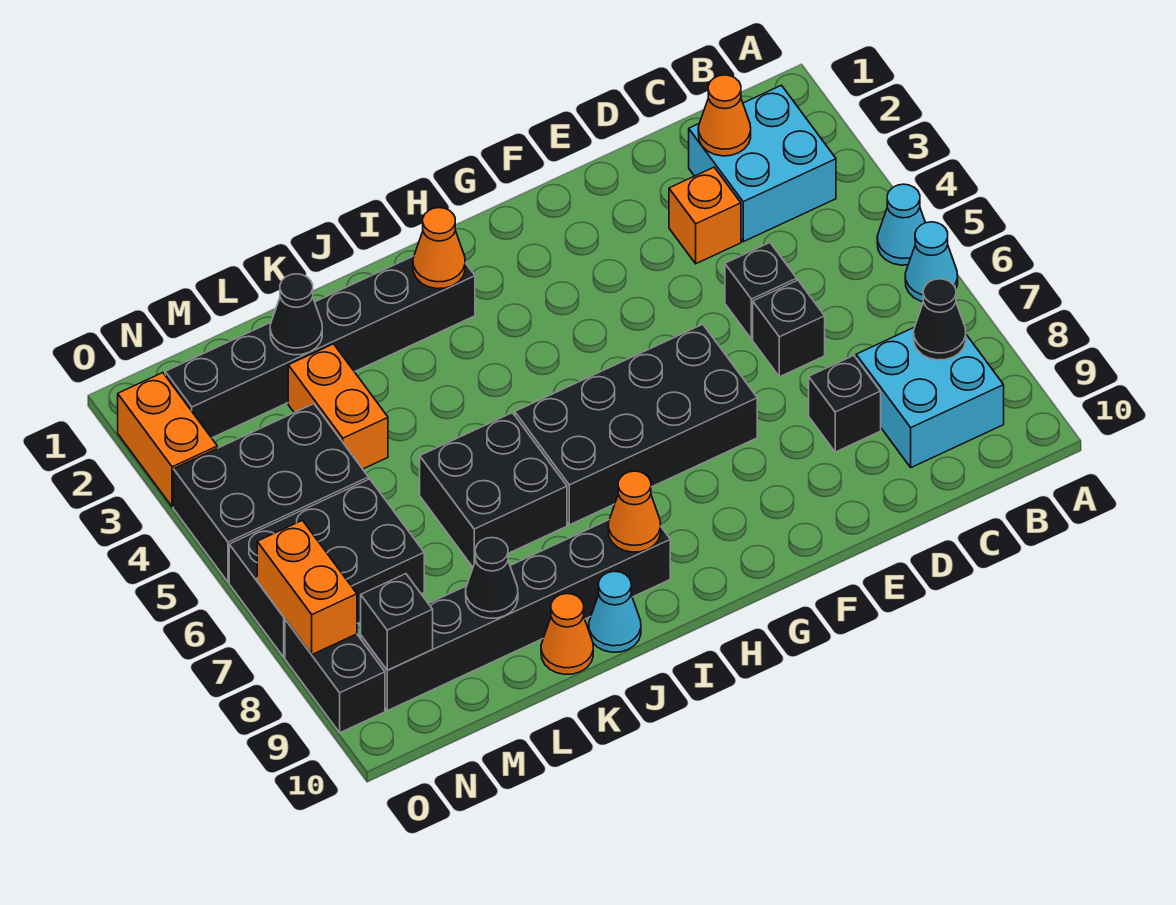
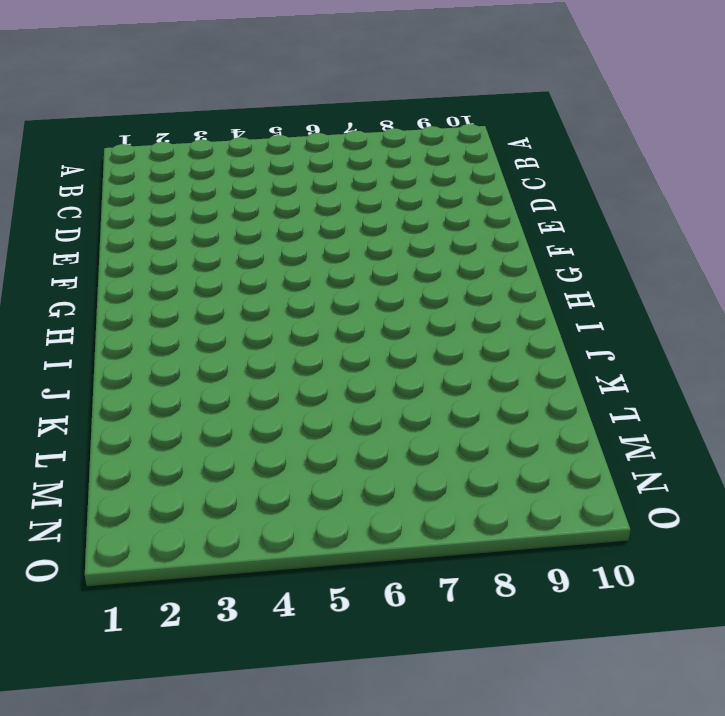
none -> cyan 1x1 cone [877,184,925,265]
none -> cyan 1x1 cone [905,222,958,302]
none -> cyan 2x2 brick [689,85,836,242]

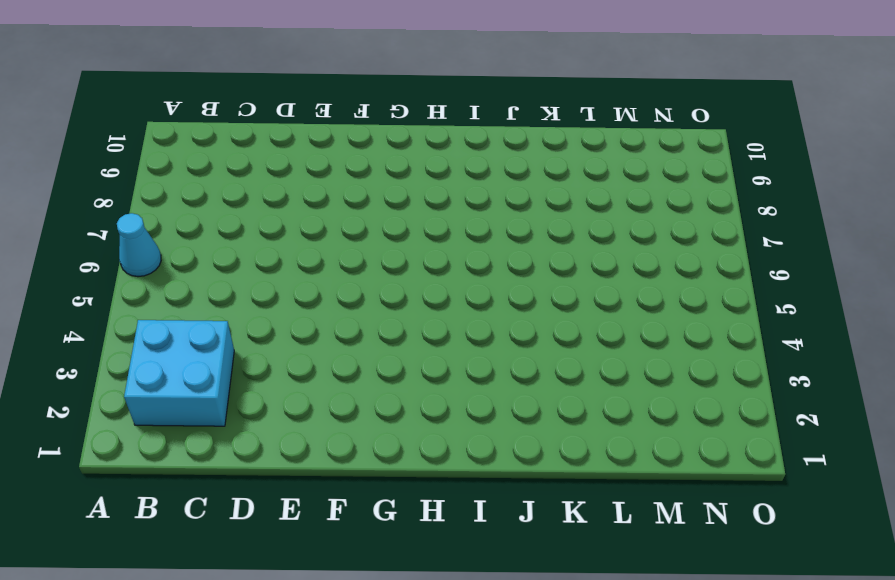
none -> cyan 1x1 cone [877,184,925,265]
none -> cyan 2x2 brick [856,328,1004,467]
none -> orange 1x1 brick [669,167,741,264]

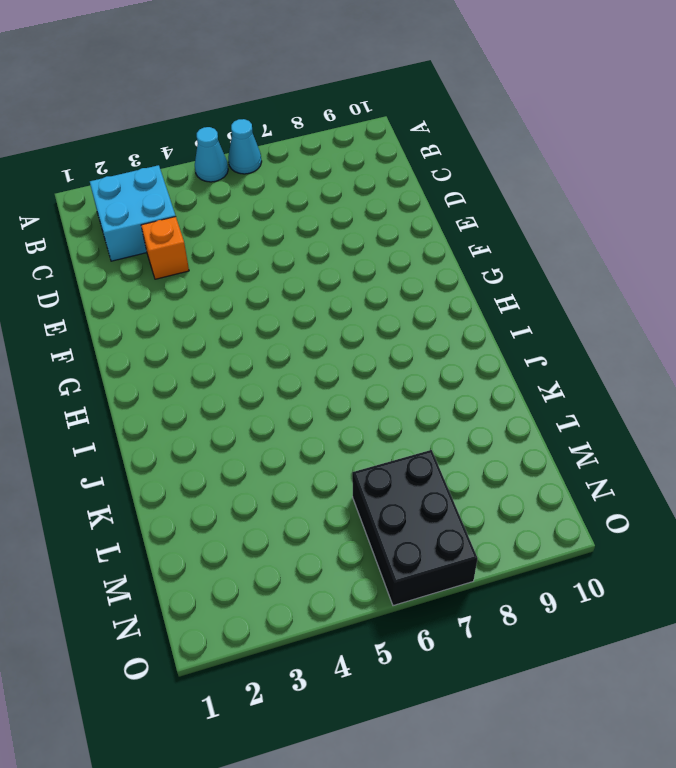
none -> cyan 2x2 brick [856,328,1004,467]
none -> black 1x1 brick [725,243,797,339]
none -> black 1x1 brick [753,280,825,377]

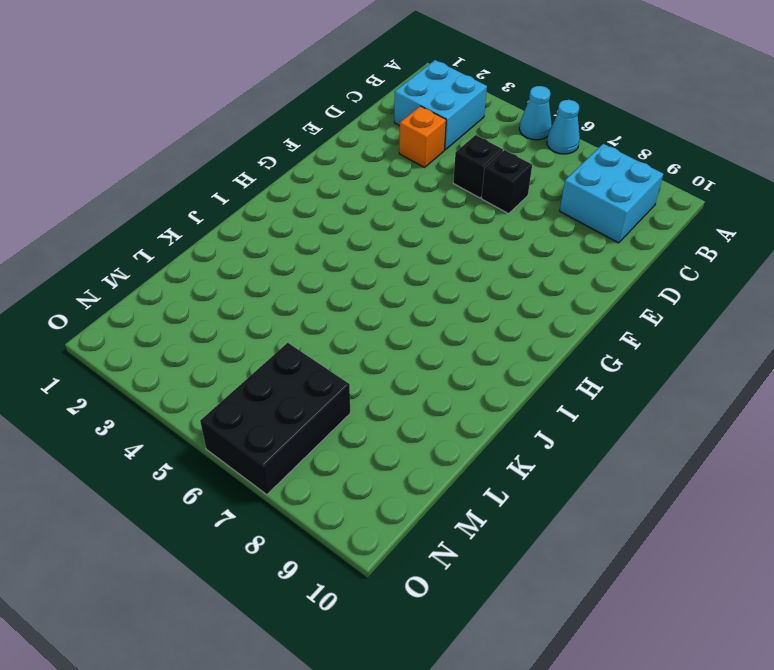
none -> black 1x1 brick [809,356,881,452]
none -> black 2x4 brick [515,324,757,525]
none -> black 1x6 brick [165,256,475,438]

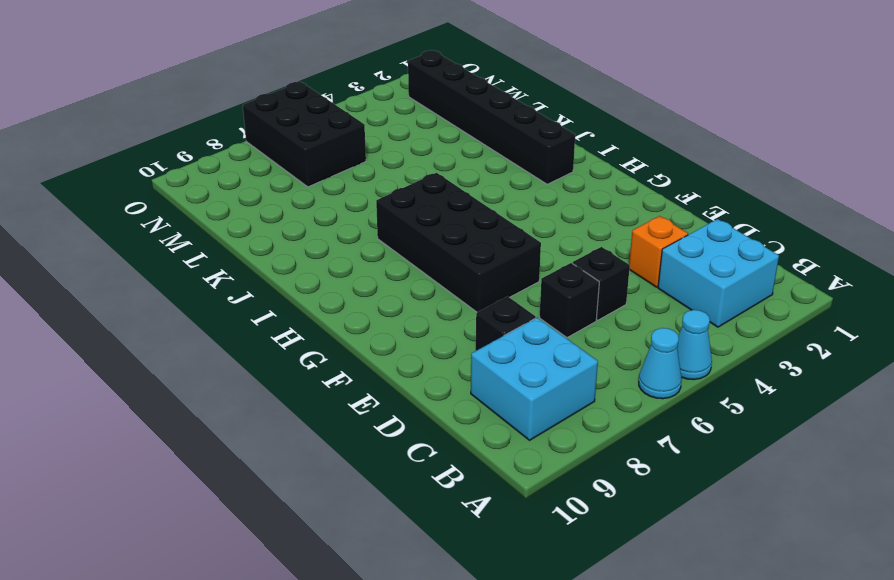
none -> black 1x6 brick [361,520,670,711]
none -> black 2x2 brick [420,413,567,567]
none -> cyan 1x1 cone [589,571,641,652]

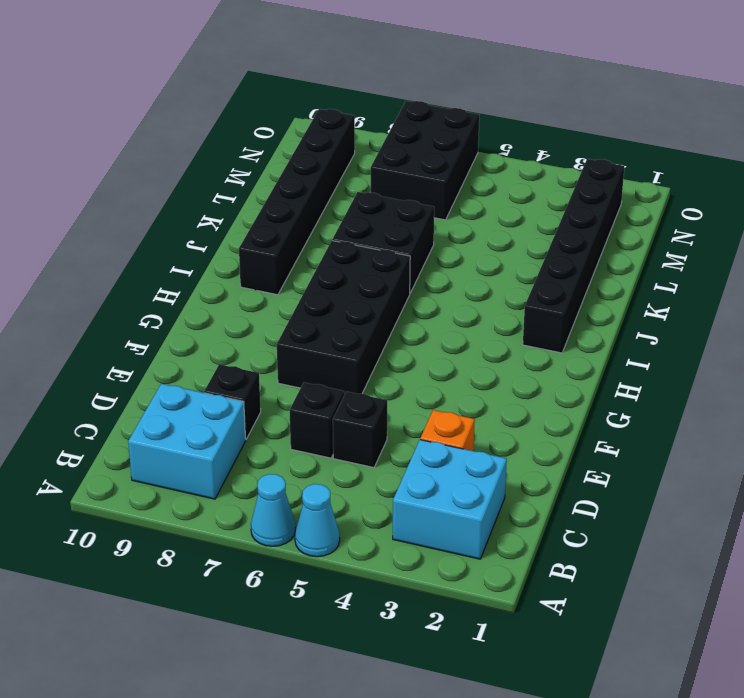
none -> cyan 1x1 cone [589,571,641,652]
none -> orange 1x1 cone [541,594,593,674]
none -> orange 1x2 brick [288,344,388,469]

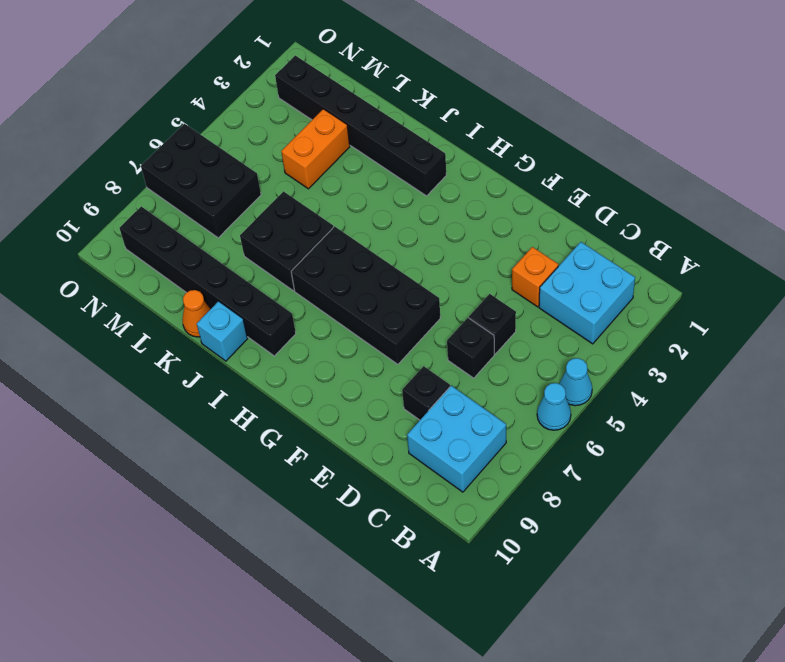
cyan 1x1 brick [197,301,248,361] -> cyan 1x1 cone [589,571,641,652]
none -> black 2x3 brick [173,404,368,582]
none -> orange 1x2 brick [118,373,217,507]
none -> black 1x2 brick [285,620,385,733]

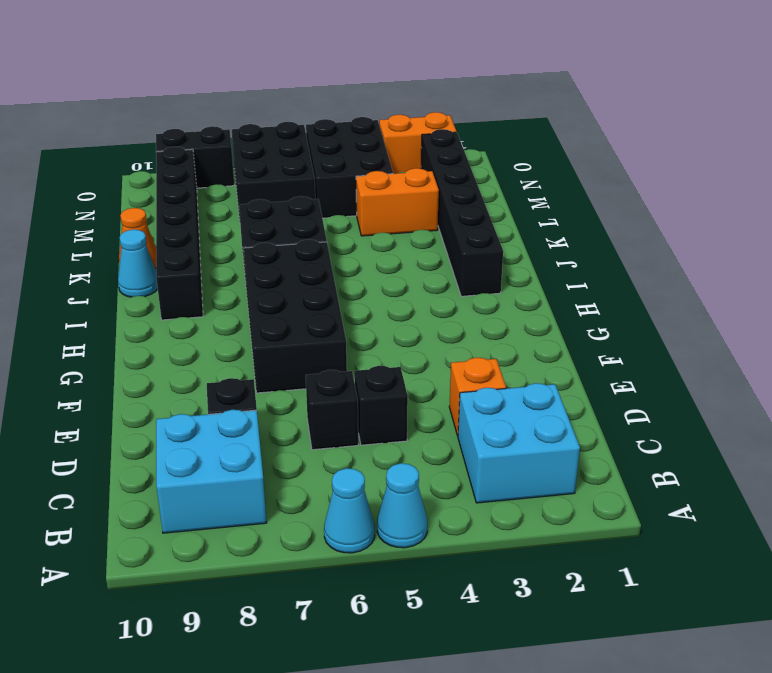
none -> black 1x1 cone [914,279,966,360]
none -> orange 1x1 cone [698,75,751,156]
none -> orange 1x1 cone [413,208,465,289]

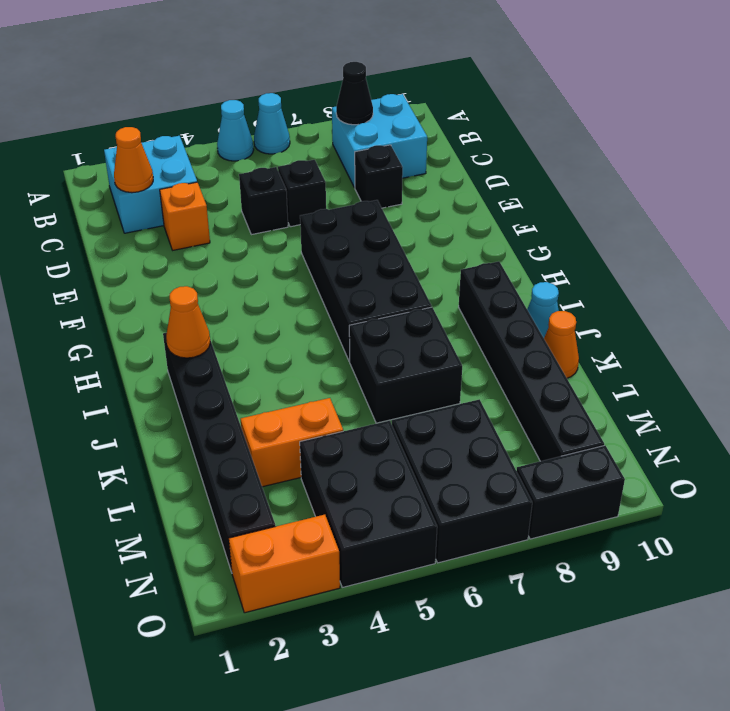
none -> orange 1x1 cone [608,471,661,552]
none -> black 1x1 cone [270,274,322,355]
none -> black 1x1 cone [466,538,518,618]

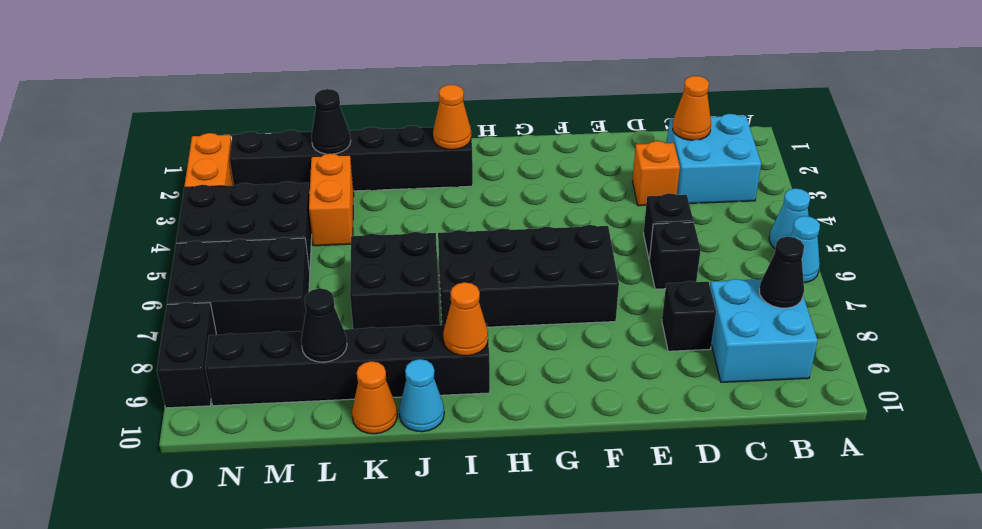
none -> black 1x1 brick [361,574,433,670]
none -> orange 1x2 brick [257,520,357,655]

